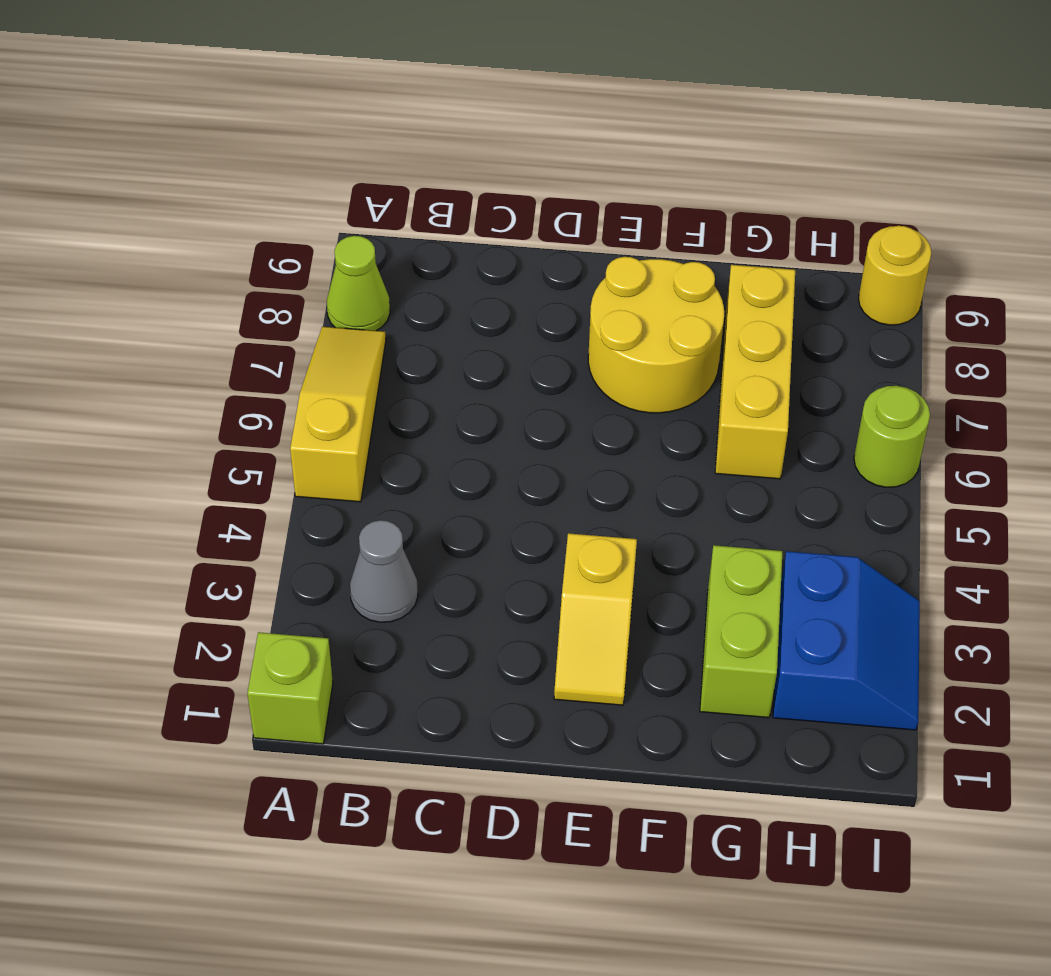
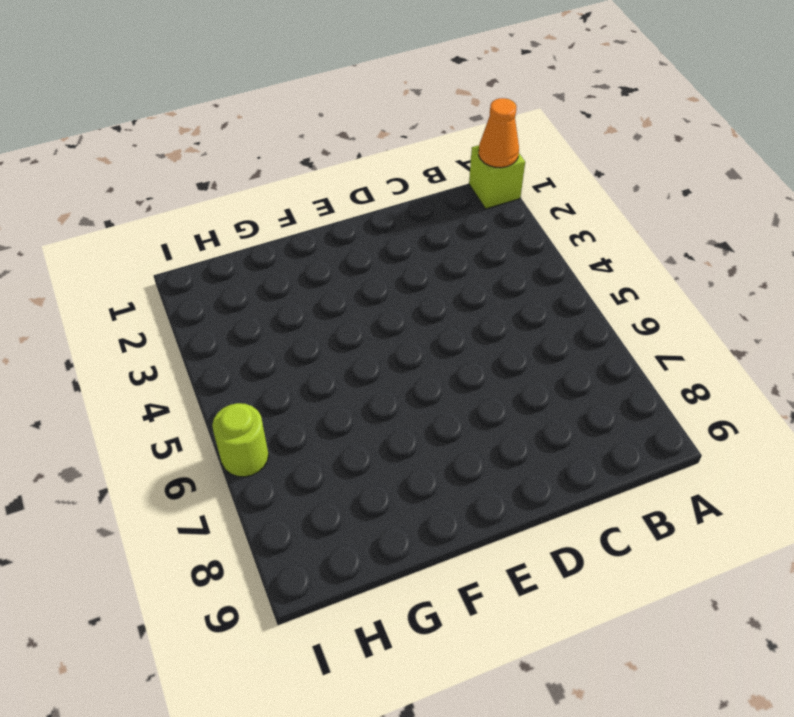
orange 1x1 cone [479,98,519,168] -> none
none -> yellow 1x3 slope [290,327,386,502]
none -> lime 1x1 cone [327,236,390,331]

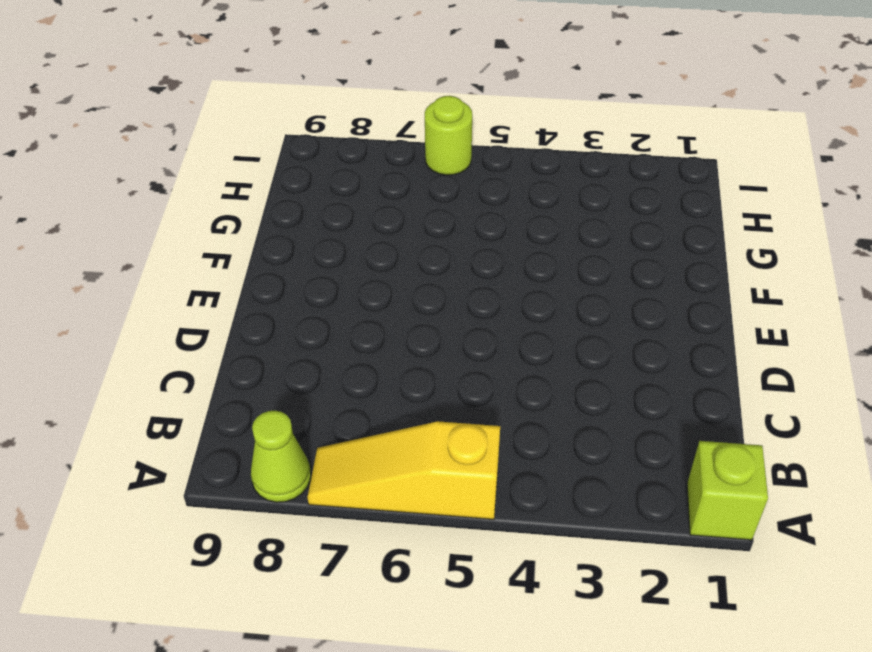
none -> grey 1x1 cone [350,520,418,622]
none -> yellow 1x2 slope [554,533,637,705]

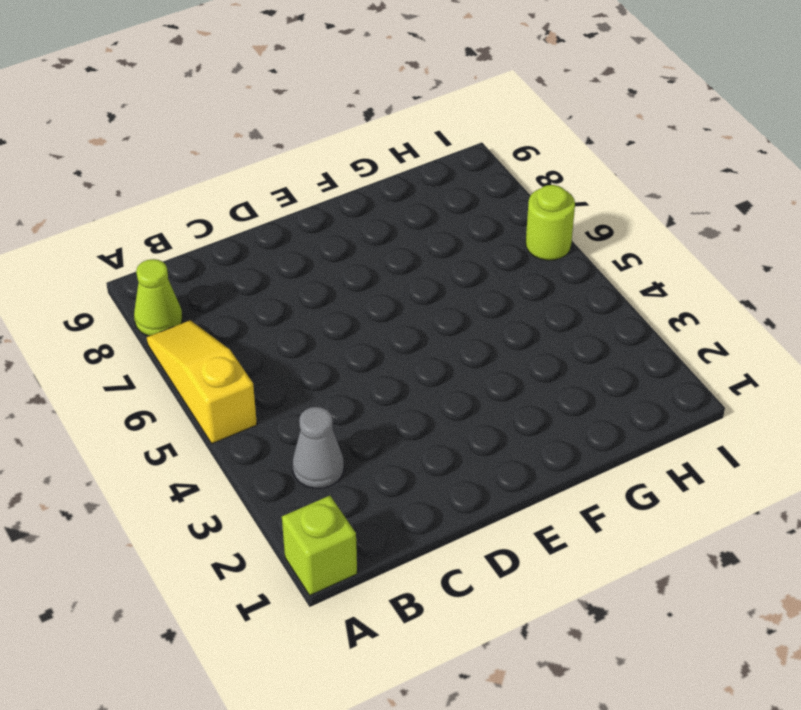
none -> yellow 1x2 slope [554,533,637,705]
none -> yellow 2x2 round brick [588,257,724,413]

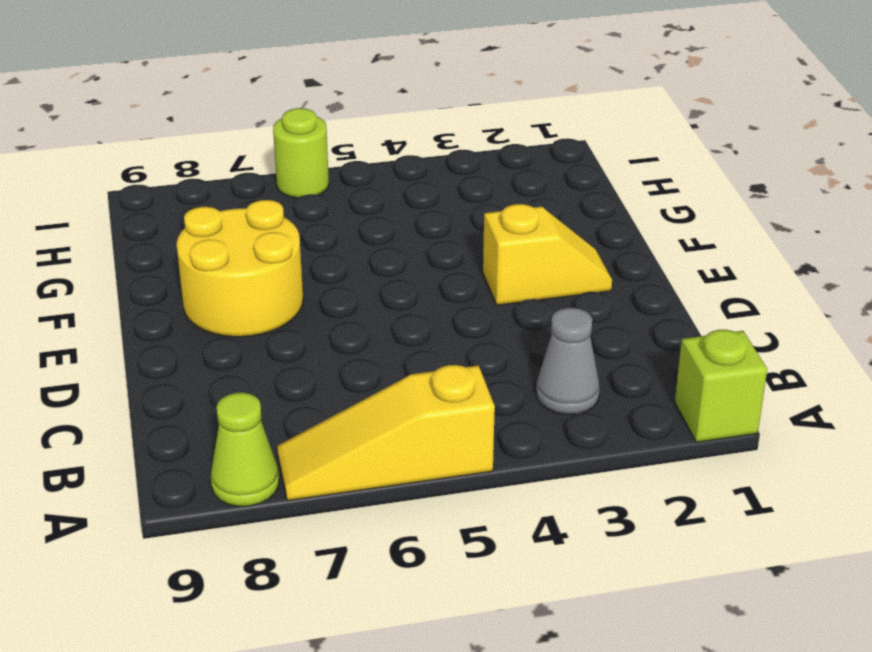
none -> lime 1x2 brick [700,545,783,718]
none -> yellow 1x3 brick [715,265,795,479]

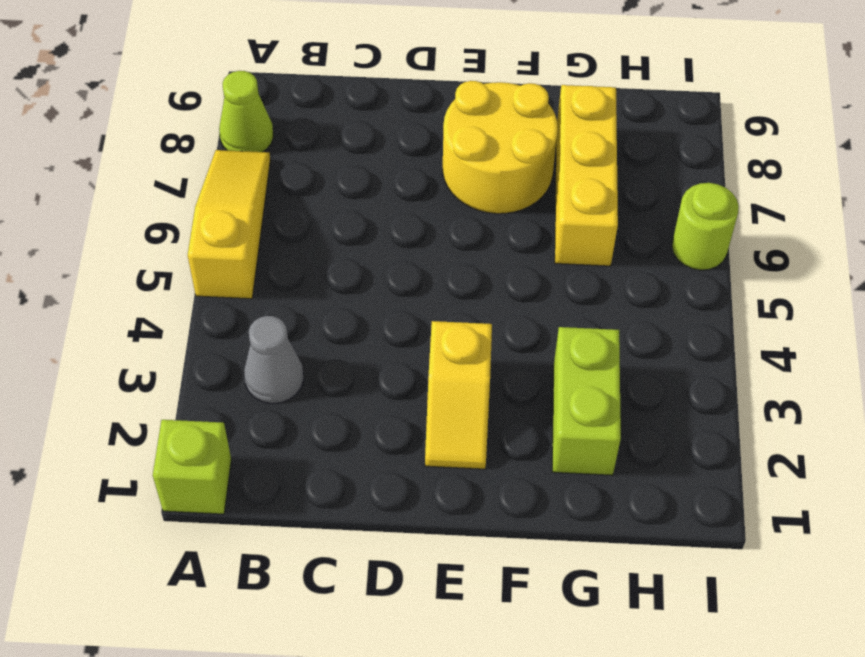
none -> blue 2x2 slope [773,551,920,730]
none -> yellow 1x1 round brick [858,226,931,325]

